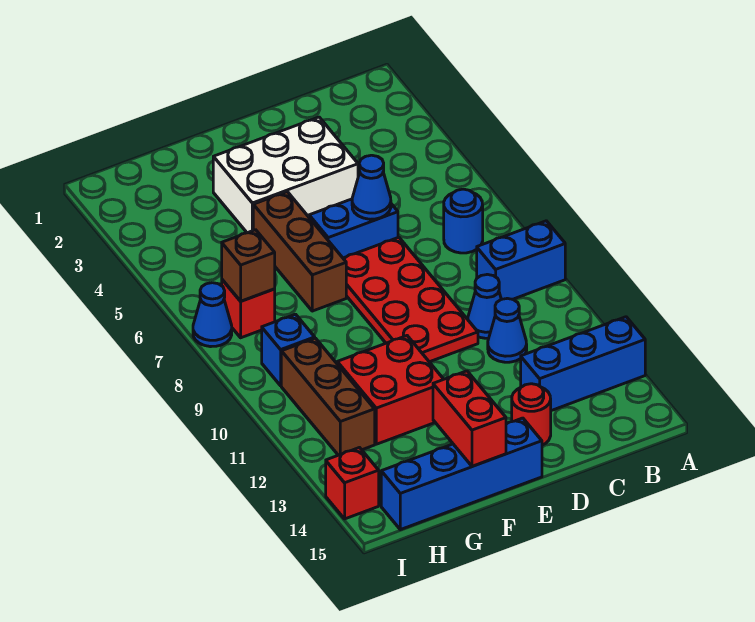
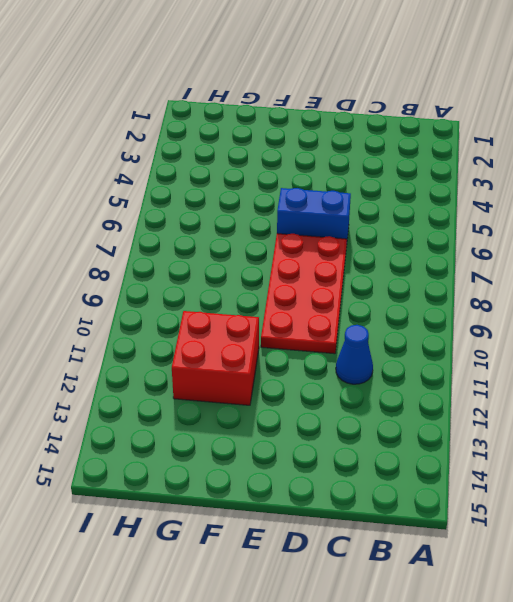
none -> blue 1x2 brick [477,221,565,299]
none -> blue 1x3 brick [521,317,645,411]
none -> blue 1x1 round brick [444,189,483,253]

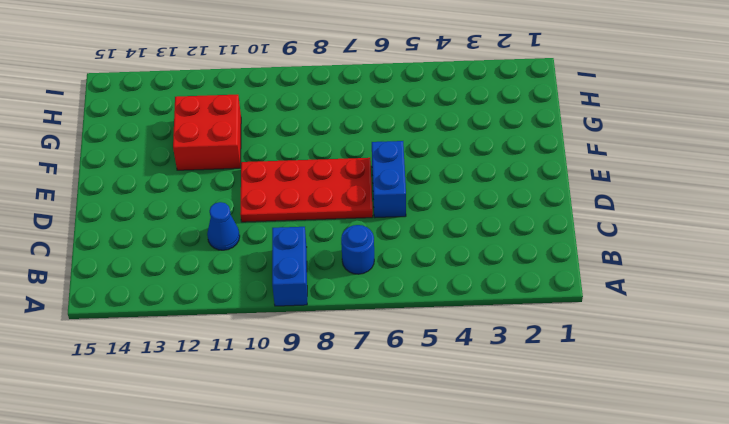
none -> blue 1x3 brick [521,317,645,411]
none -> blue 1x1 cone [468,274,501,338]
none -> white 2x3 brick [213,117,358,233]

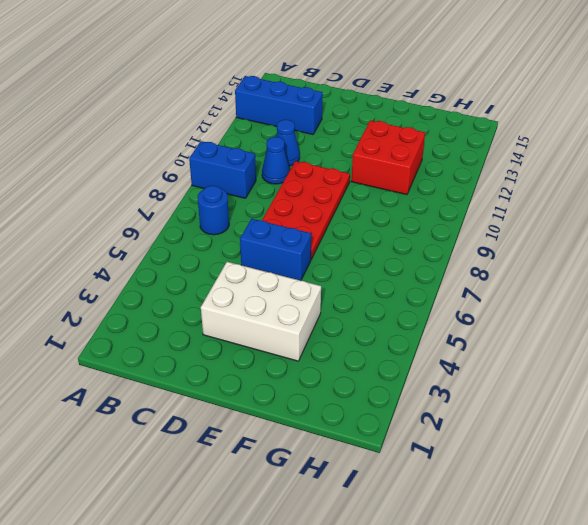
none -> red 1x1 round brick [512,384,551,445]
none -> blue 1x4 brick [381,418,542,530]
none -> brown 1x3 brick [253,192,346,311]

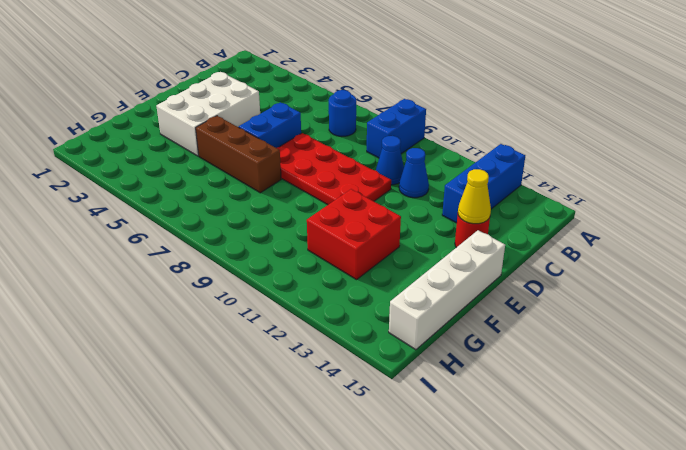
yellow 1x1 cone [458,169,491,224] -> none
white 1x4 brick [389,230,505,350] -> blue 1x4 brick [381,418,542,530]
none -> red 1x1 brick [222,280,275,338]
none -> blue 1x1 brick [262,314,315,386]
none -> brown 1x3 brick [281,338,375,455]

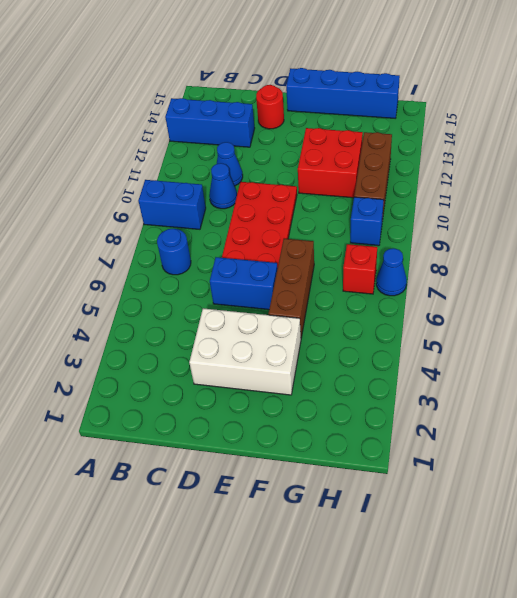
none -> red 1x1 brick [326,448,379,519]
none -> blue 1x1 cone [352,155,391,219]
none -> red 1x2 brick [433,371,506,466]

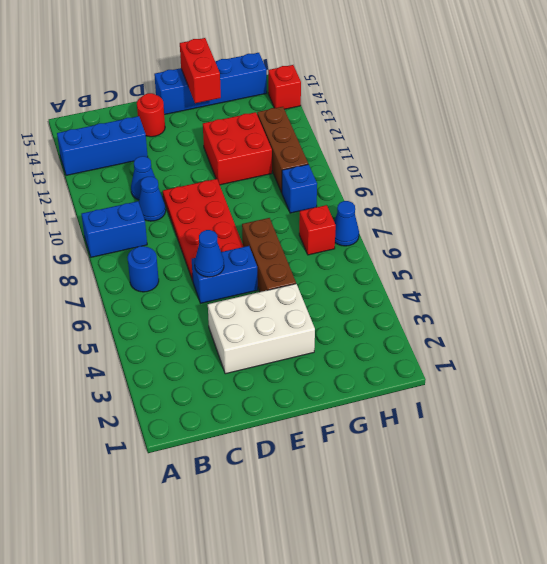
none -> brown 1x1 brick [222,230,275,301]

